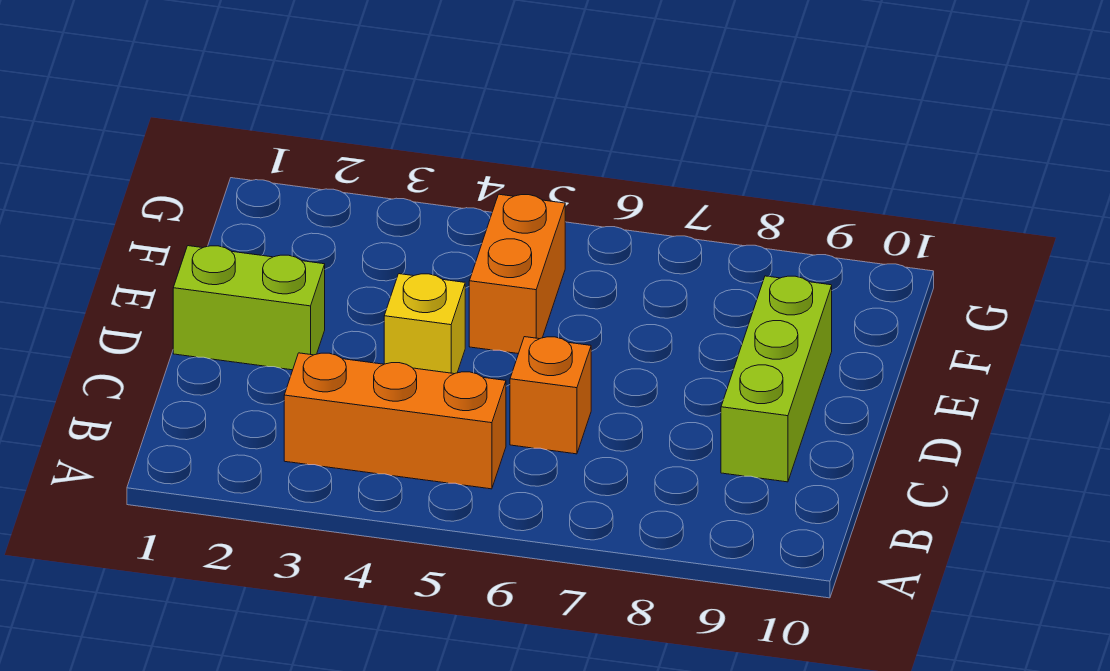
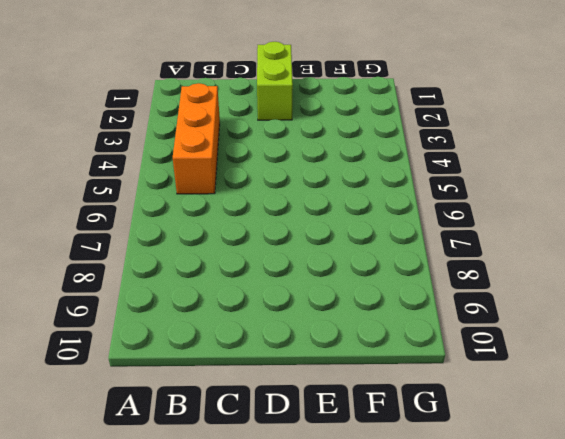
none -> orange 1x1 brick [510,337,591,454]
none -> lime 1x3 brick [721,276,832,482]

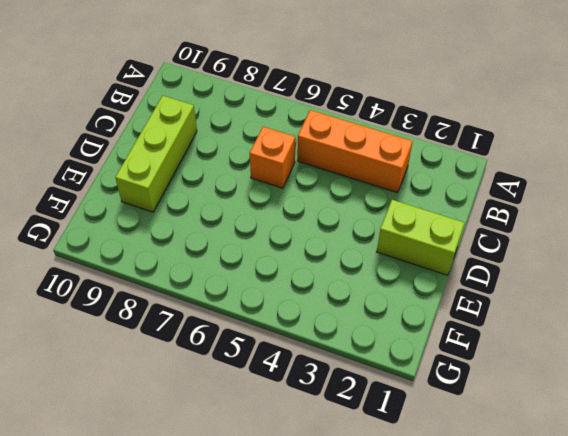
none -> yellow 1x1 brick [384,274,465,374]
none -> orange 1x2 brick [469,194,565,354]

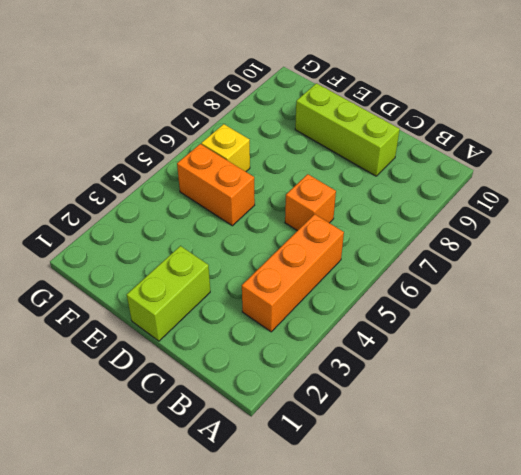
yellow 1x1 brick [201,124,250,172] -> yellow 1x1 brick moved to [384,274,465,374]

